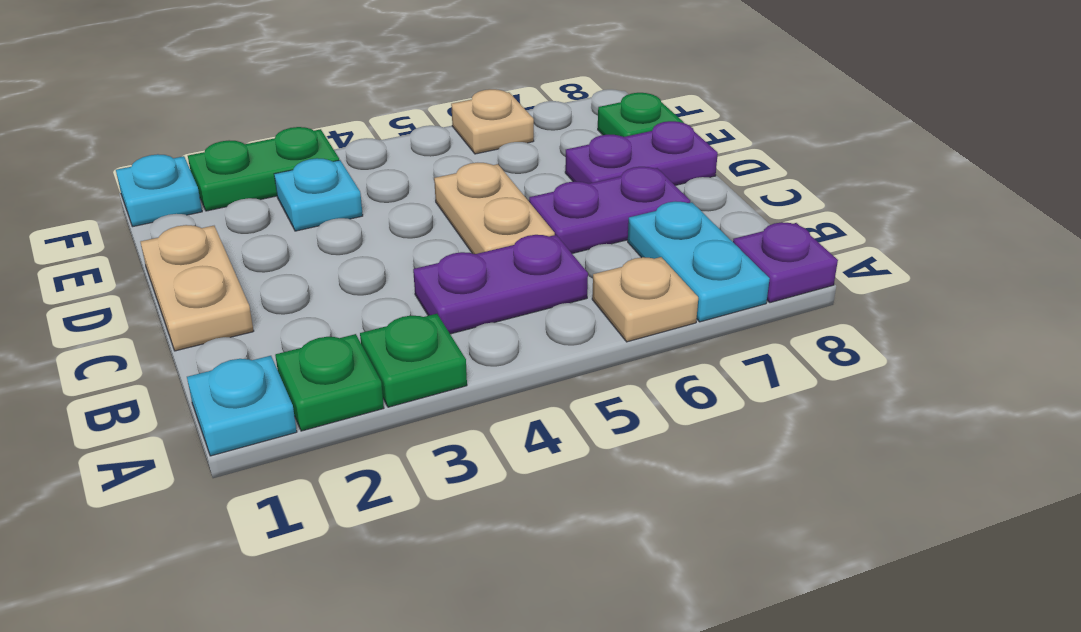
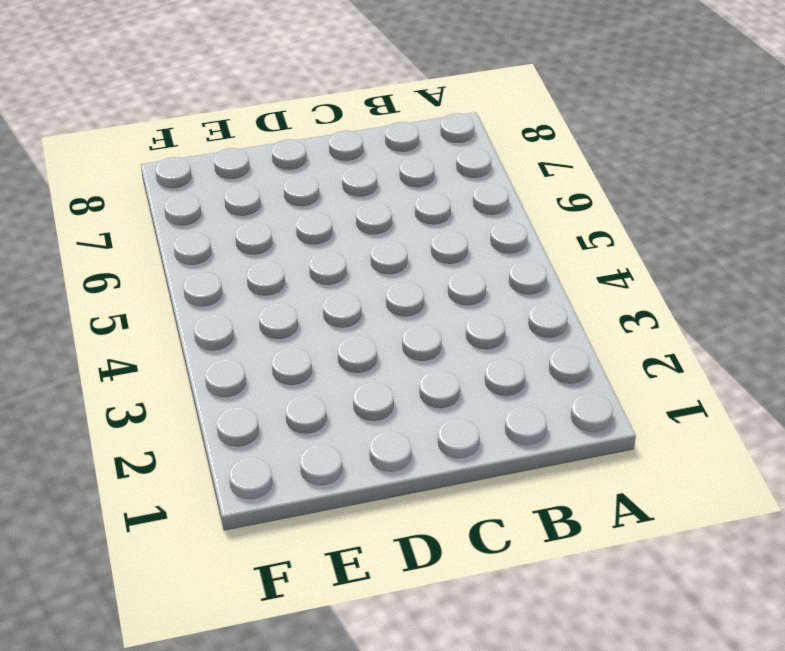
none -> cyan 1x1 plate [187,356,297,456]
none -> green 1x1 plate [275,334,384,431]
none -> green 1x1 plate [360,314,467,407]

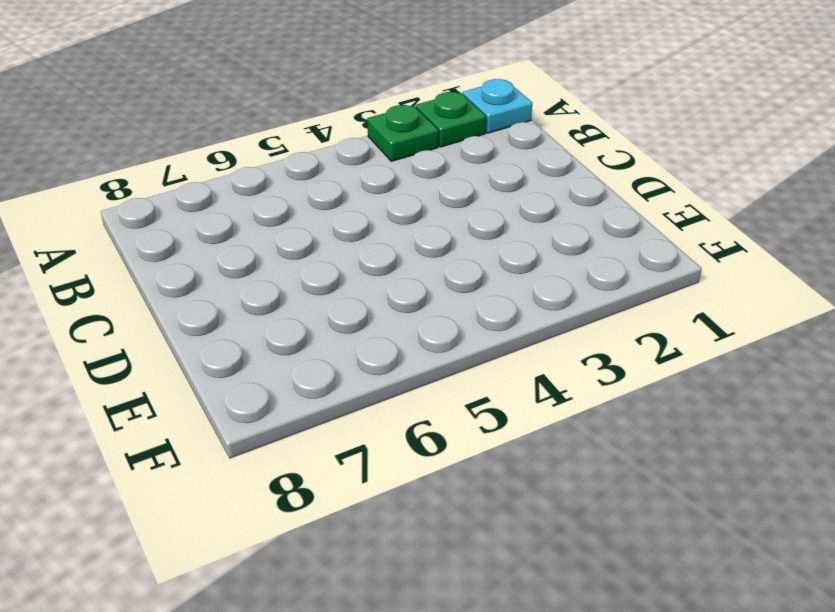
none -> tan 1x1 plate [592,257,698,342]
none -> cyan 1x2 plate [628,201,770,322]
none -> purple 1x1 plate [733,222,838,303]

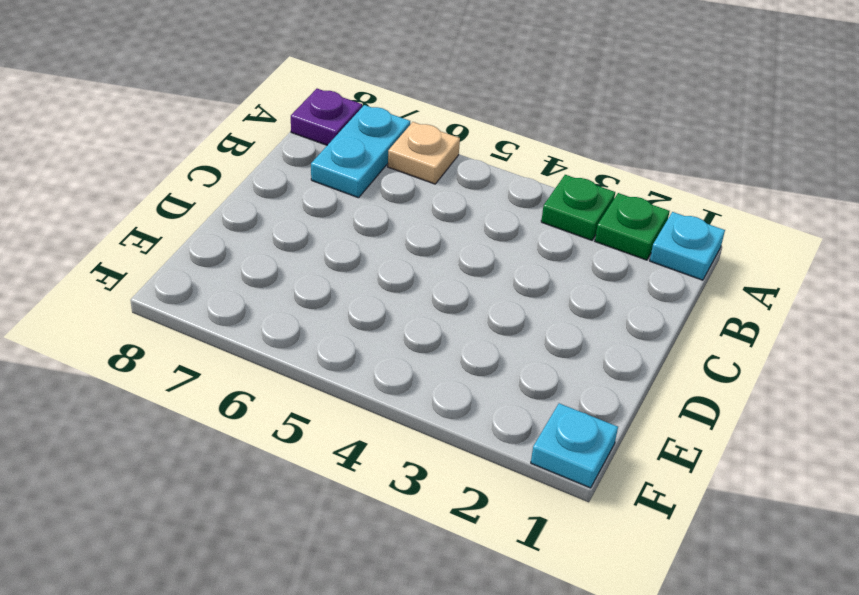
none -> purple 1x2 plate [413,235,588,334]
none -> tan 1x2 plate [141,225,254,351]
none -> tan 1x2 plate [434,163,555,254]

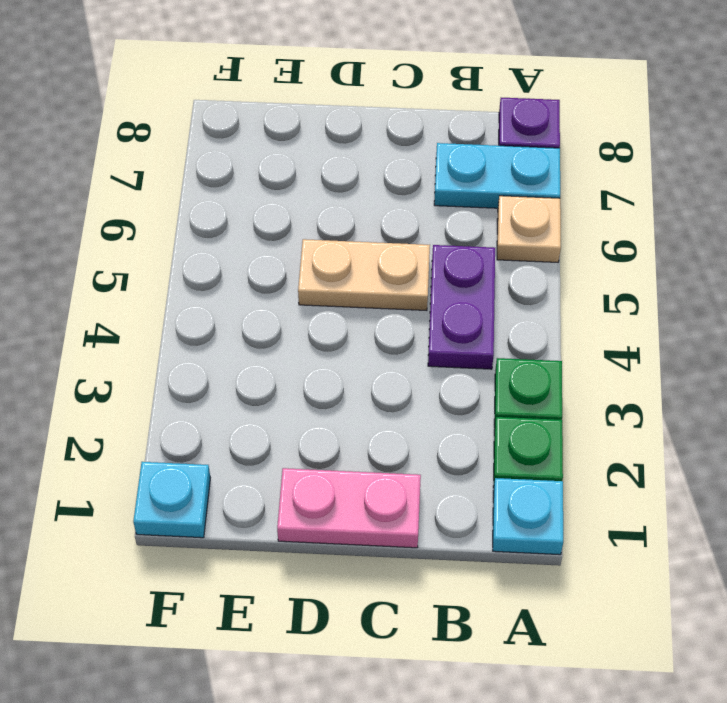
pink 1x2 plate [277,468,421,548] -> tan 1x2 plate [141,225,254,351]
none -> purple 1x2 plate [529,167,690,253]
none -> purple 1x2 plate [565,121,718,185]
none -> cyan 1x1 plate [274,158,363,231]

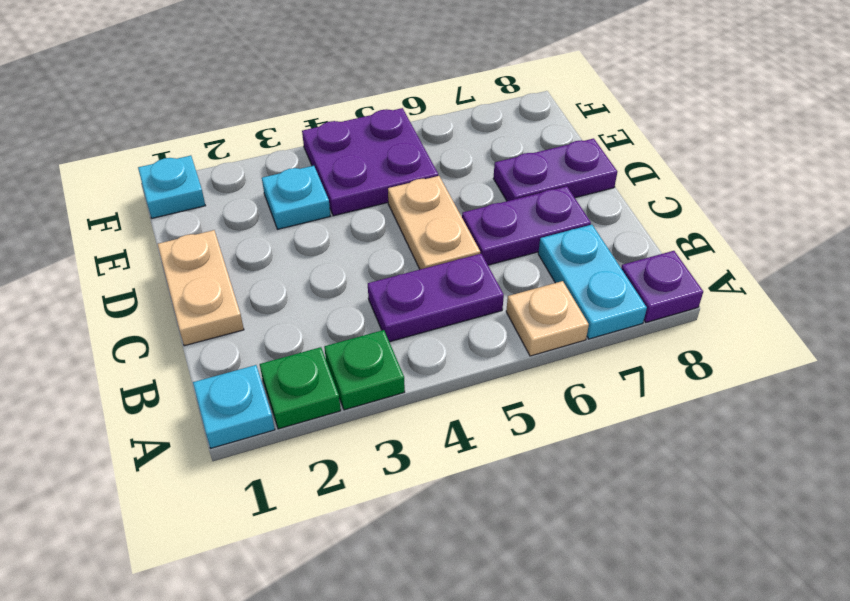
purple 2x2 plate [302,108,438,216] -> none
none -> green 1x1 plate [598,93,684,137]
none -> green 1x2 plate [188,127,339,211]
none -> tan 1x1 plate [451,89,534,154]

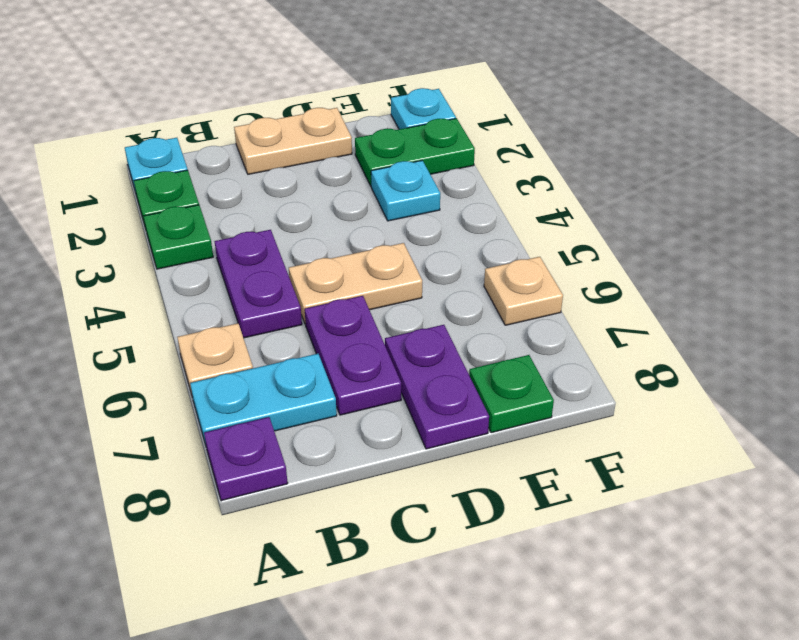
green 1x2 plate [355,118,475,186] -> green 1x2 plate turned to [188,127,339,211]

